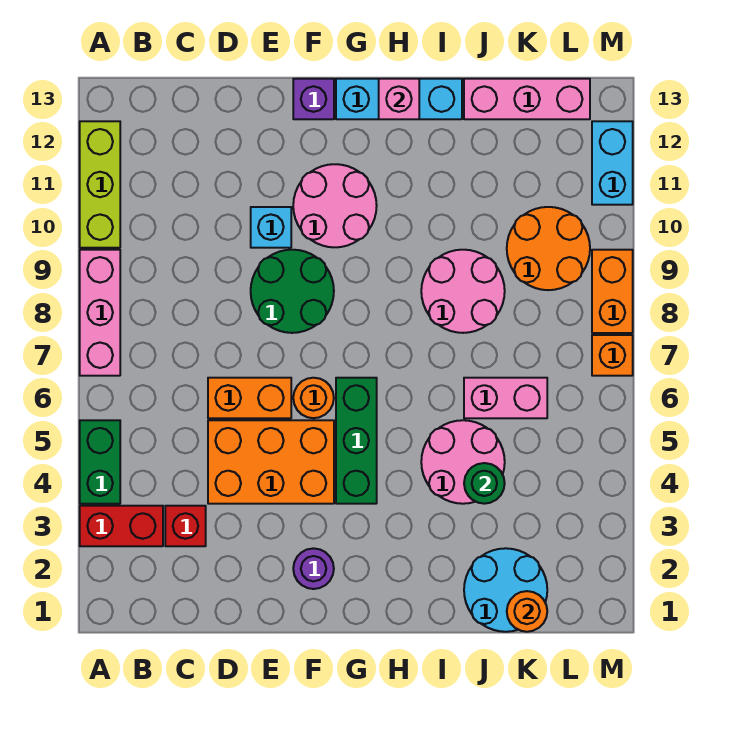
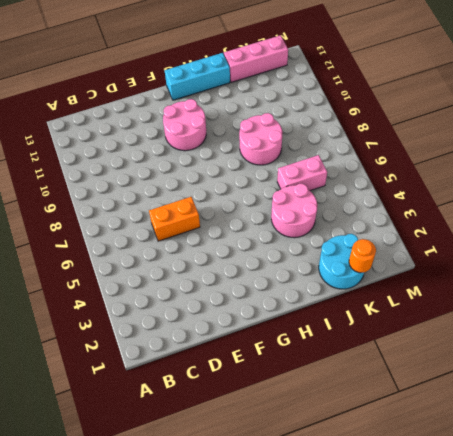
none -> red 1x2 brick [80,506,163,546]
none -> green 1x2 brick [80,420,120,504]
none -> pink 1x3 brick [80,250,120,376]

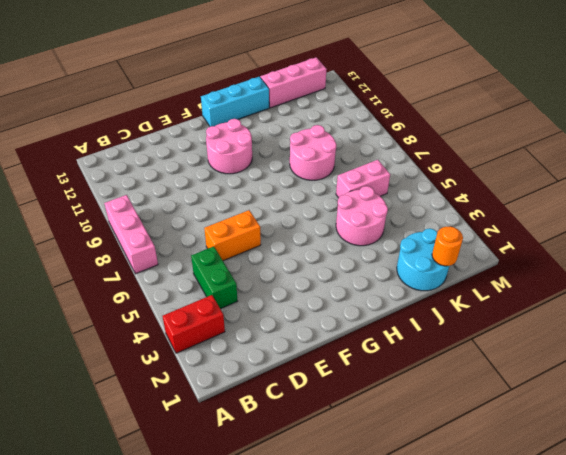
green 1x2 brick [191,246,237,309] -> green 1x2 brick moved to [80,420,120,504]
none -> lime 1x3 brick [80,121,120,248]
none -> red 1x1 brick [165,506,206,546]
none -> orange 2x3 brick [208,420,334,504]

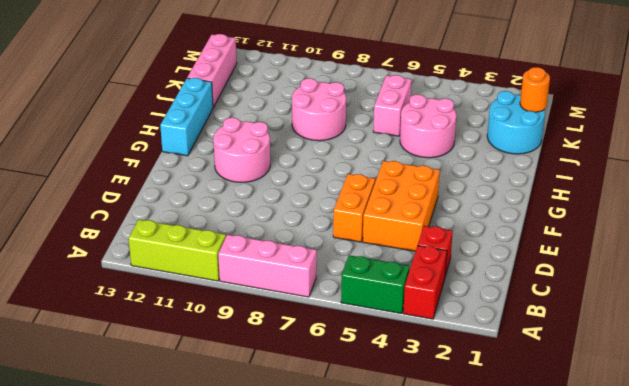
none -> green 2x2 round brick [251,250,334,333]
none -> cyan 1x1 brick [251,207,291,248]
none -> purple 1x1 round brick [293,548,334,589]

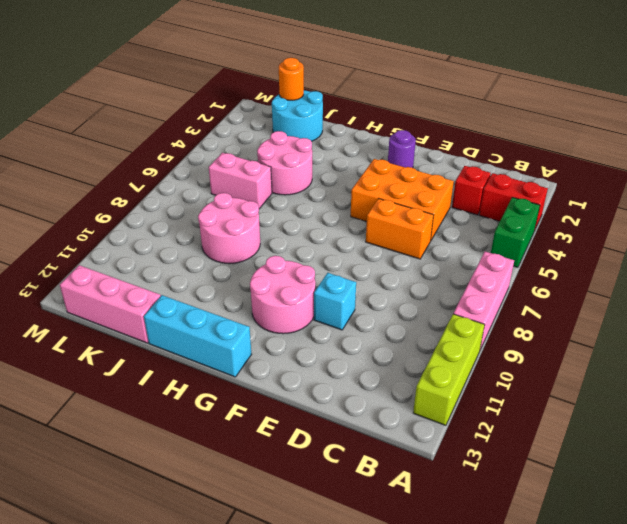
none -> green 2x2 round brick [251,250,334,333]
none -> orange 1x1 round brick [293,378,334,418]
none -> purple 1x1 brick [293,79,334,119]

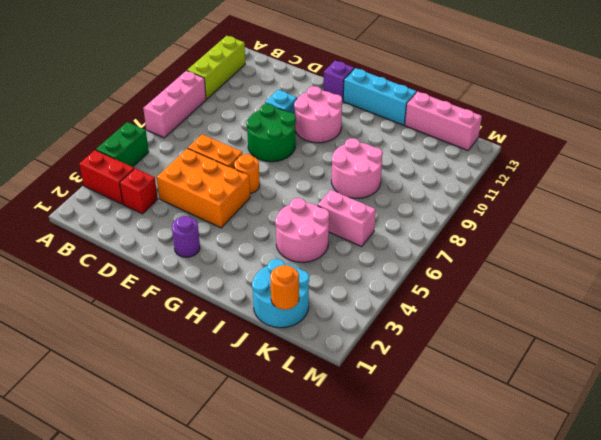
none -> green 1x3 brick [336,378,377,504]
none -> orange 2x2 round brick [507,207,590,290]
none -> orange 1x1 brick [592,335,633,376]

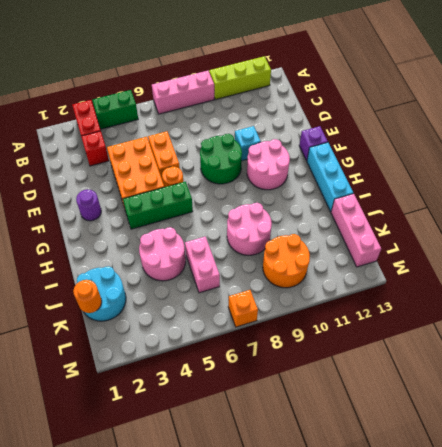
none -> orange 1x2 brick [592,250,633,333]
none -> cyan 1x2 brick [592,121,633,205]
none -> pink 1x1 brick [379,79,419,119]

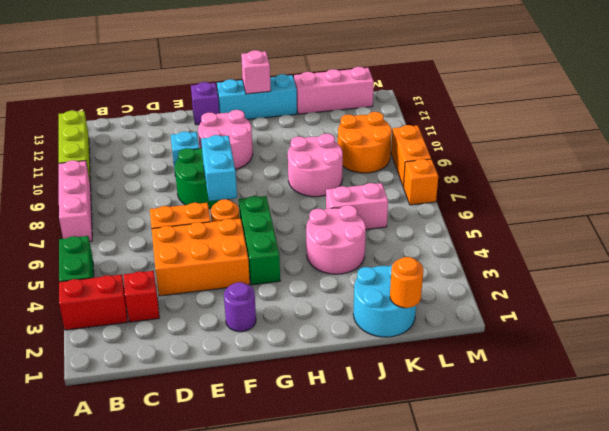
cyan 1x2 brick [201,135,237,201] -> cyan 1x2 brick moved to [592,121,633,205]
none -> green 1x1 round brick [464,463,505,504]

